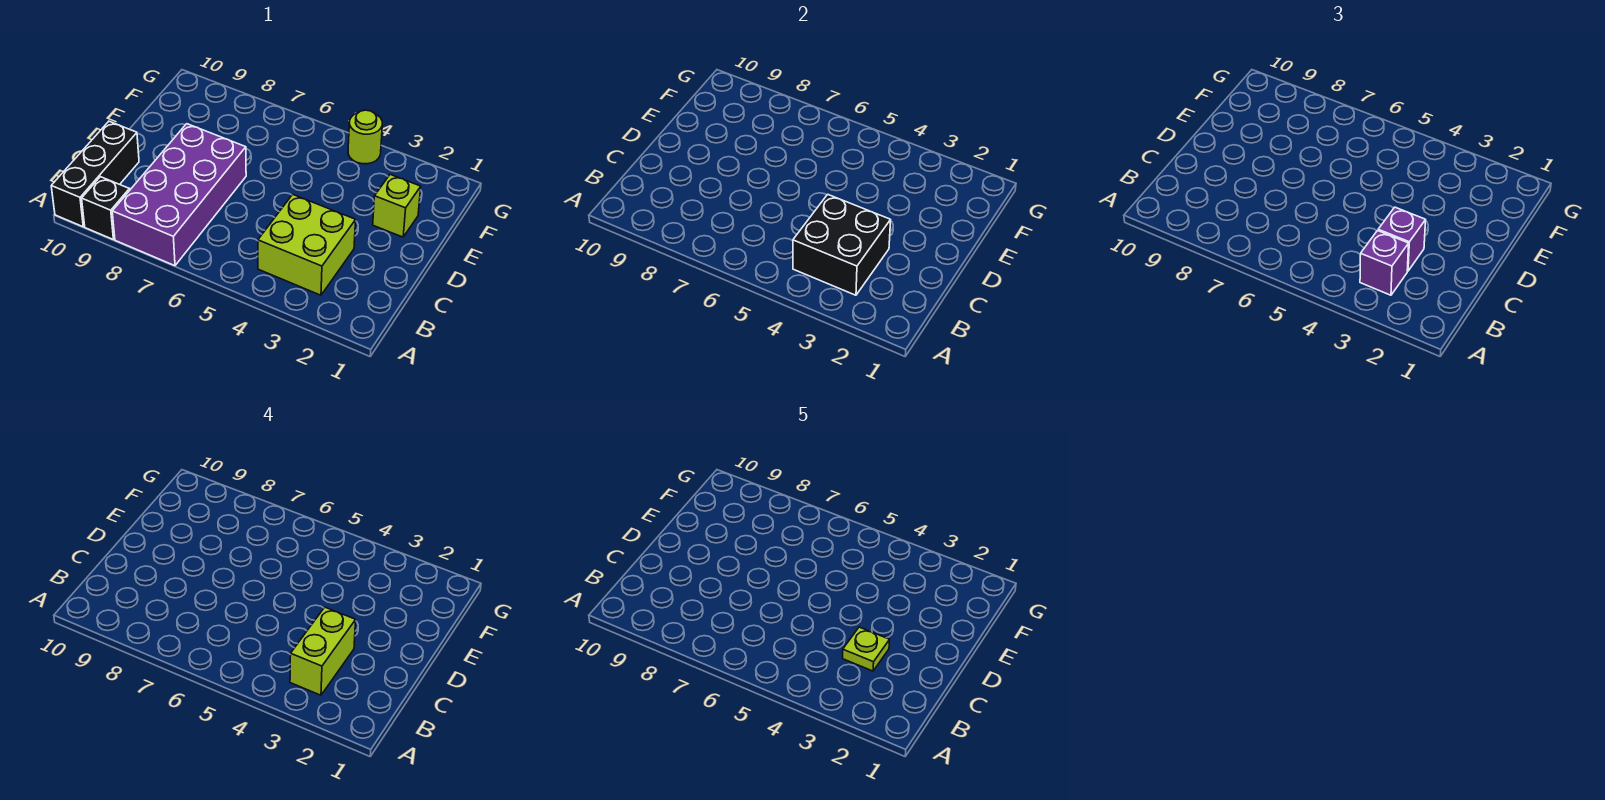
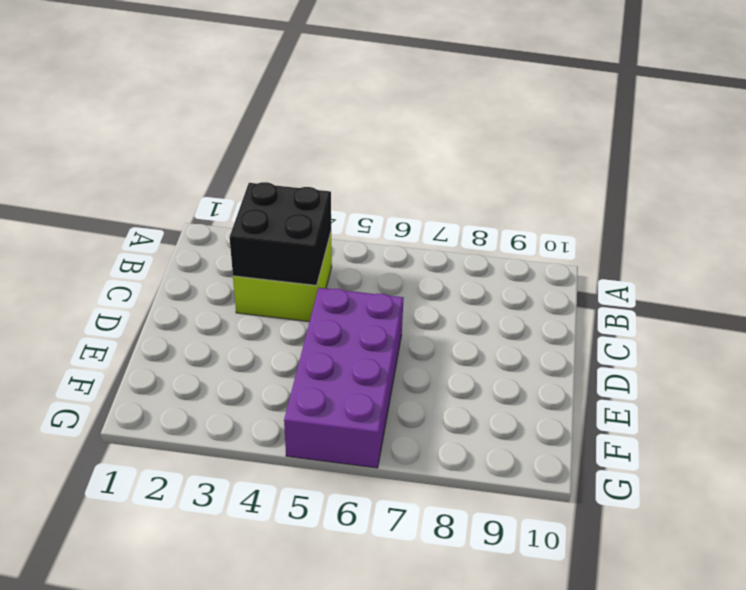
purple 2x4 brick [284,288,404,468] -> purple 2x4 brick moved to [112,124,246,266]
none -> black 1x1 brick [82,177,130,239]
none -> black 1x3 brick [51,121,139,227]

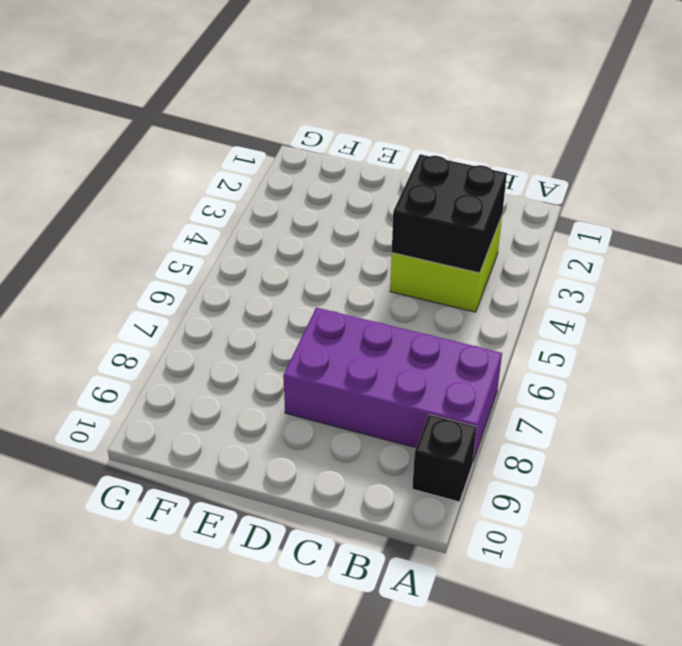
none -> black 1x3 brick [51,121,139,227]
none -> lime 1x1 brick [373,175,421,237]

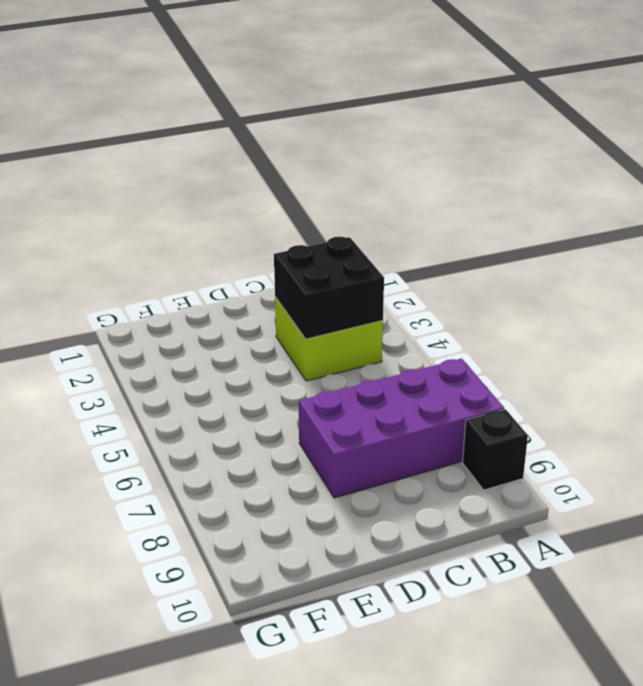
none -> black 1x3 brick [51,121,139,227]
none -> lime 1x1 brick [373,175,421,237]

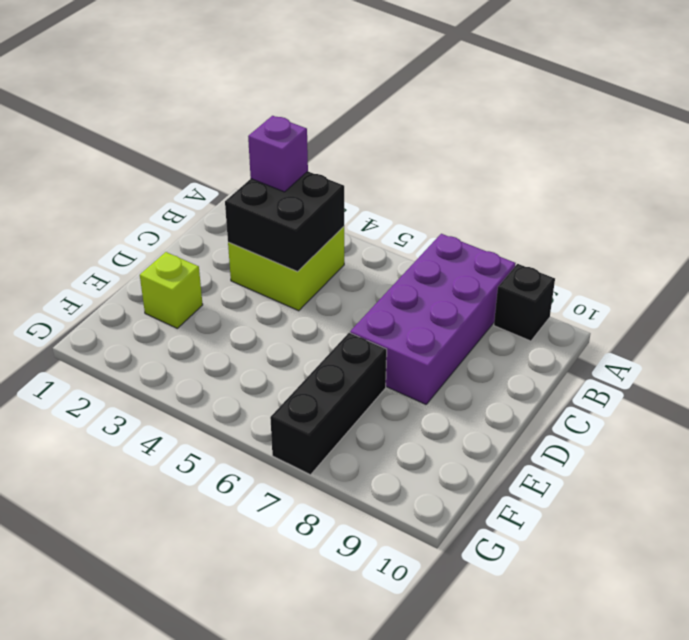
black 1x3 brick [270,333,387,475] -> black 1x3 brick moved to [51,121,139,227]
none -> lime 1x1 round brick [348,110,382,164]
none -> purple 1x1 brick [1378,207,1426,271]

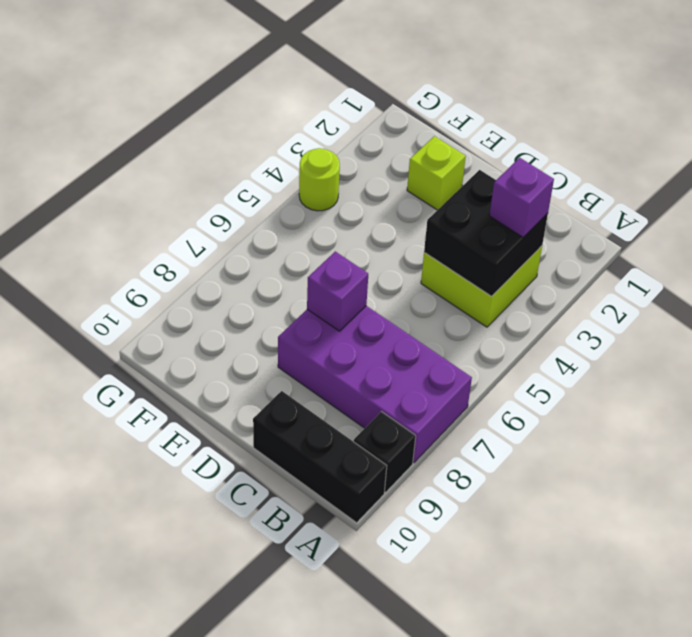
purple 1x1 brick [307,251,368,331] -> purple 1x1 brick moved to [1378,207,1426,271]
none -> lime 1x2 brick [290,607,356,695]
none -> lime 1x1 plate [843,627,890,671]

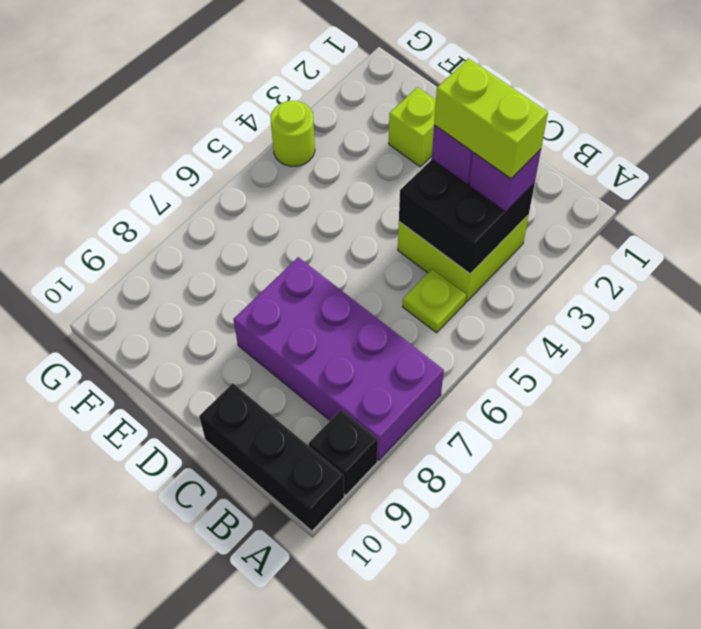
lime 1x1 plate [403,269,466,333] -> lime 1x1 plate moved to [843,627,890,671]

